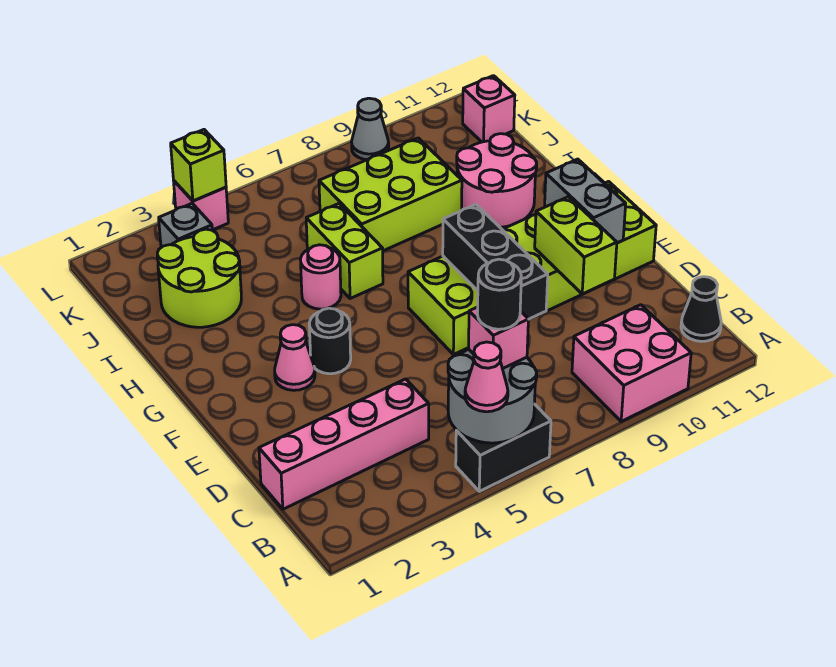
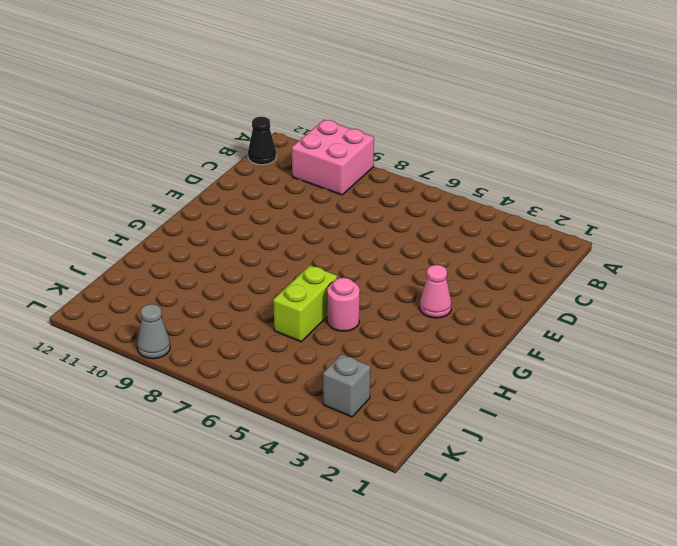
none -> black 1x2 brick [456,404,551,491]
none -> pink 1x4 brick [259,379,429,509]
none -> lime 2x6 brick [408,182,656,355]

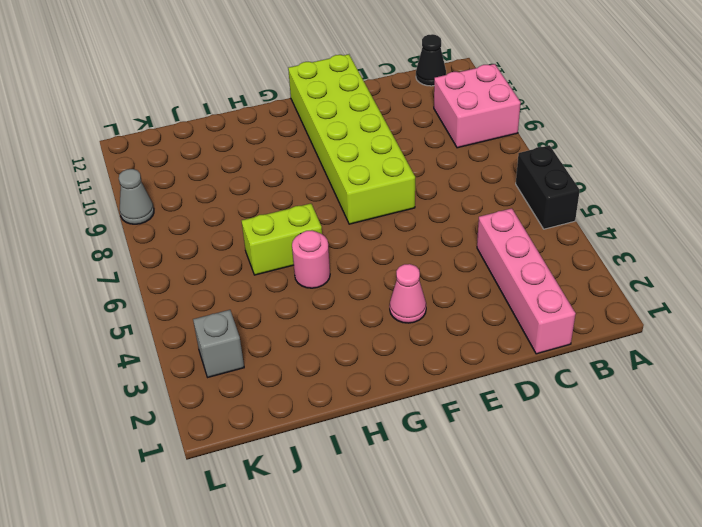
none -> black 1x1 round brick [309,308,351,374]
none -> pink 2x2 round brick [457,134,537,227]
none -> lime 2x2 round brick [157,229,241,327]

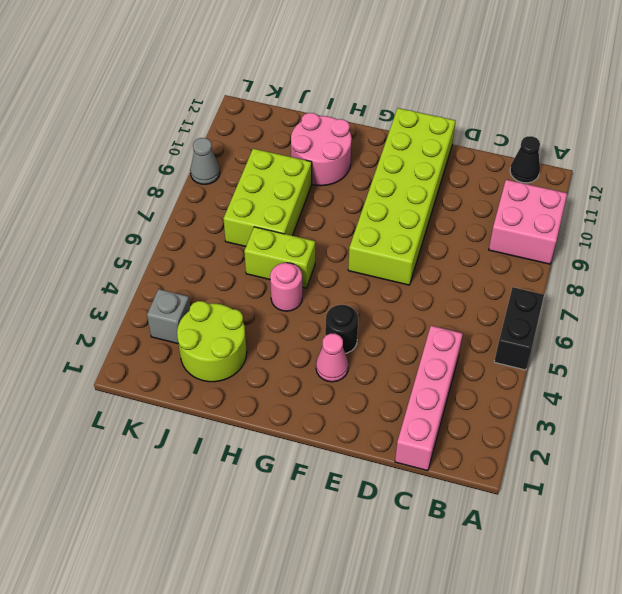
none -> pink 1x1 brick [463,76,515,142]
none -> pink 1x1 brick [174,181,228,230]
none -> grey 2x2 round brick [448,349,537,443]

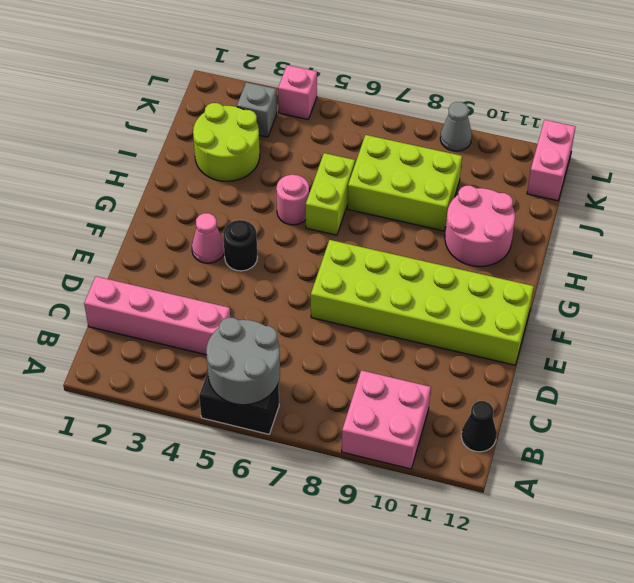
pink 1x2 brick [527,120,575,201] -> pink 1x1 brick [463,76,515,142]
none -> black 1x3 brick [443,204,548,319]
none -> lime 1x2 brick [535,197,617,294]
none -> grey 1x2 brick [545,159,626,243]

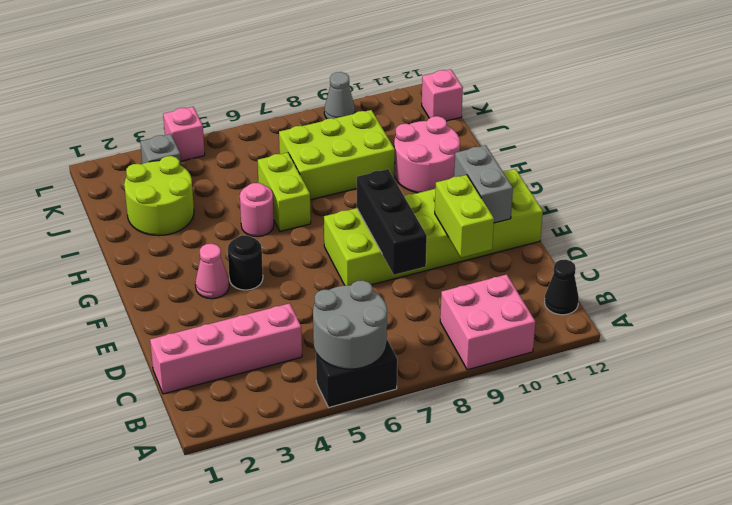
none -> lime 1x1 brick [171,130,226,201]
none -> pink 1x1 cone [465,342,508,412]
none -> pink 1x1 brick [469,307,528,369]

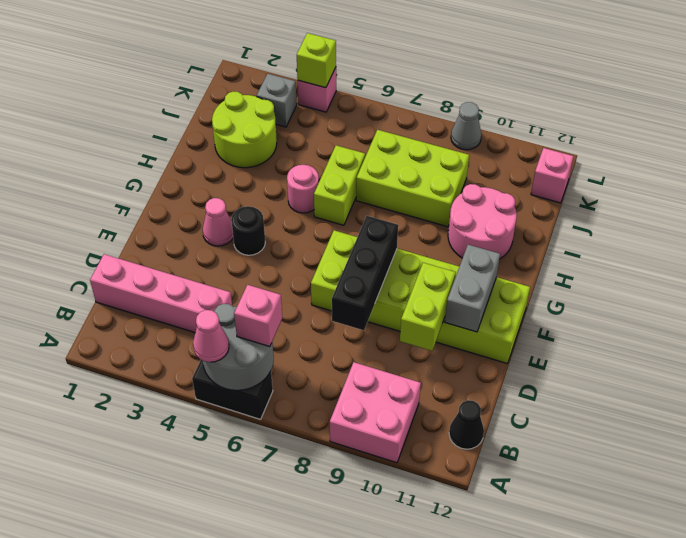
none -> black 1x1 round brick [477,259,521,329]

